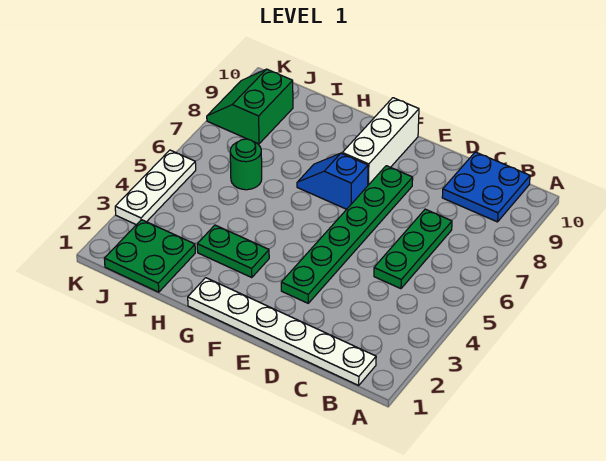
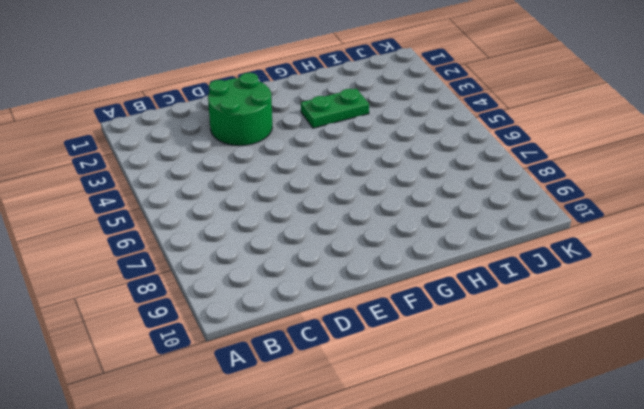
green 2x2 round brick [208,73,272,146] -> green 1x6 plate [281,166,413,303]
none -> white 1x6 plate [188,278,376,385]
none -> blue 2x2 plate [442,152,530,222]

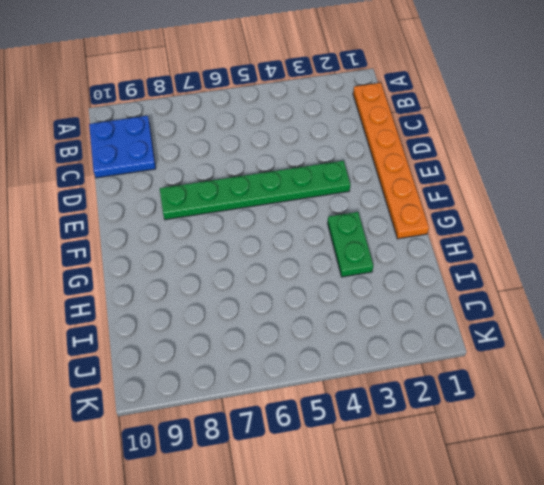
orange 1x6 plate [353,83,429,239] -> white 1x6 plate [188,278,376,385]
none -> green 1x3 plate [374,209,452,289]
none -> blue 1x2 slope [297,153,368,209]

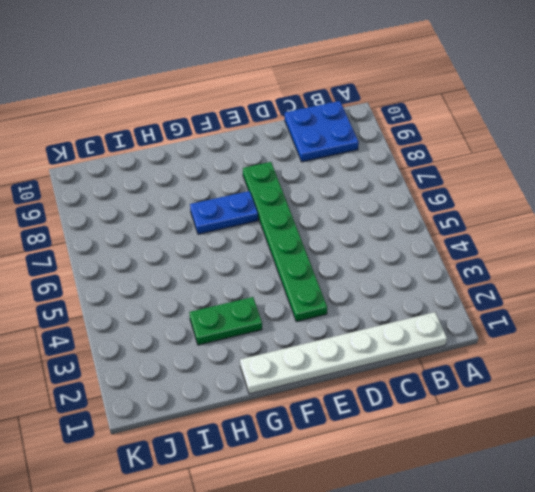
blue 1x2 plate [190,191,258,234] -> blue 1x2 slope [297,153,368,209]
none -> green 1x3 plate [374,209,452,289]
none -> white 1x3 brick [342,98,419,185]

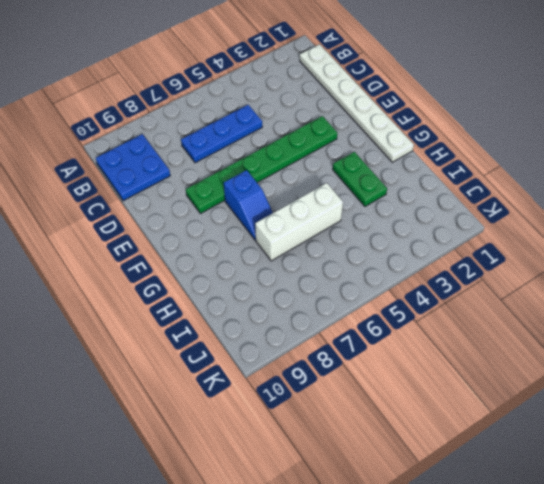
blue 1x3 plate [181,105,262,163] -> green 1x3 plate [374,209,452,289]
white 1x3 brick [255,183,343,261] -> white 1x3 brick moved to [342,98,419,185]
none -> green 2x2 plate [104,220,195,292]
none -> green 1x1 round brick [230,139,262,190]

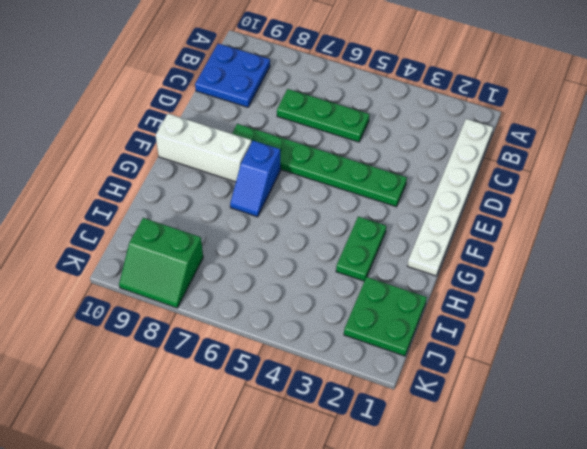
none -> green 1x1 round brick [230,139,262,190]
none -> white 1x3 plate [115,150,196,225]

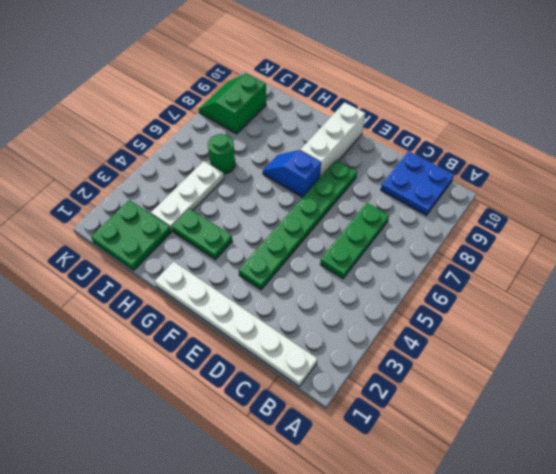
white 1x3 plate [151,161,224,231] -> white 1x3 plate moved to [115,150,196,225]

